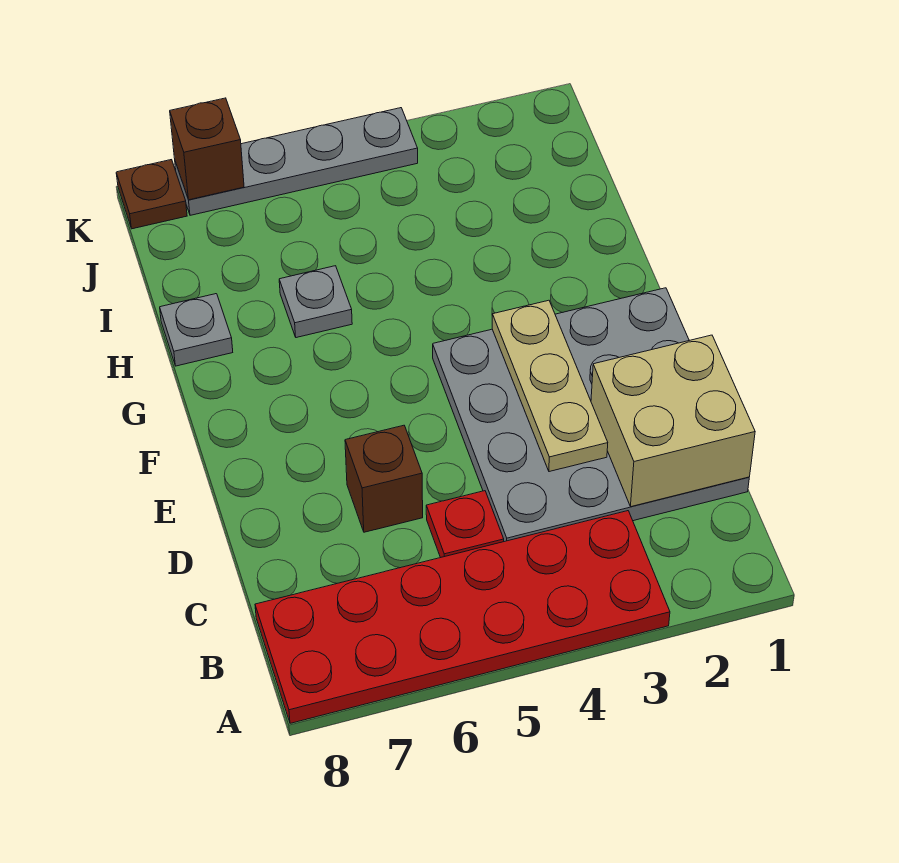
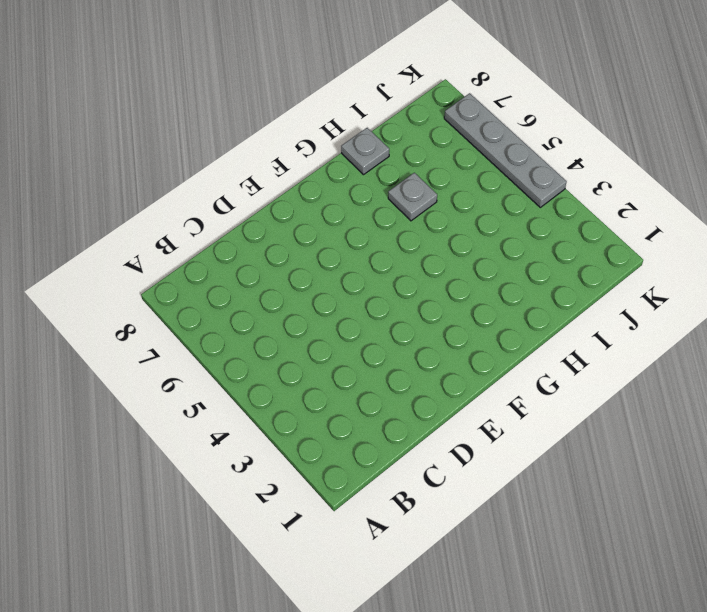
none -> red 2x6 plate [255,511,670,723]
none -> grey 4x4 plate [433,288,749,542]

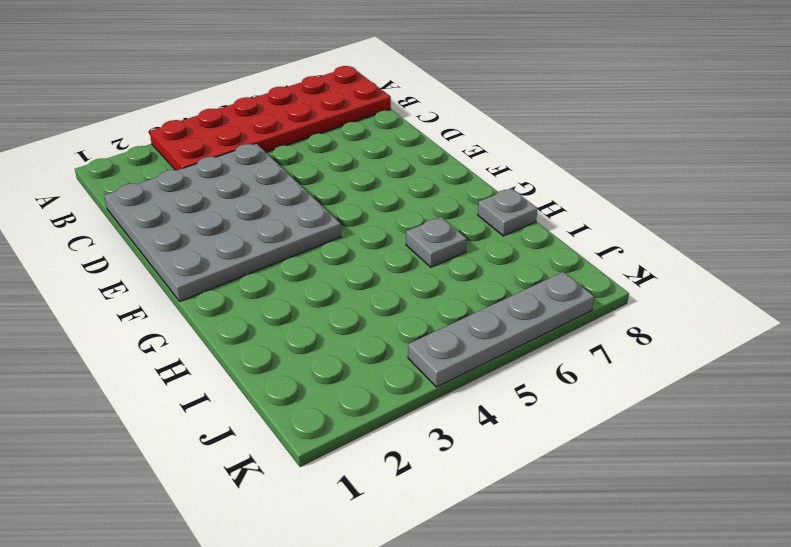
none -> red 1x1 plate [426,491,504,558]
none -> brown 1x1 brick [345,425,423,532]

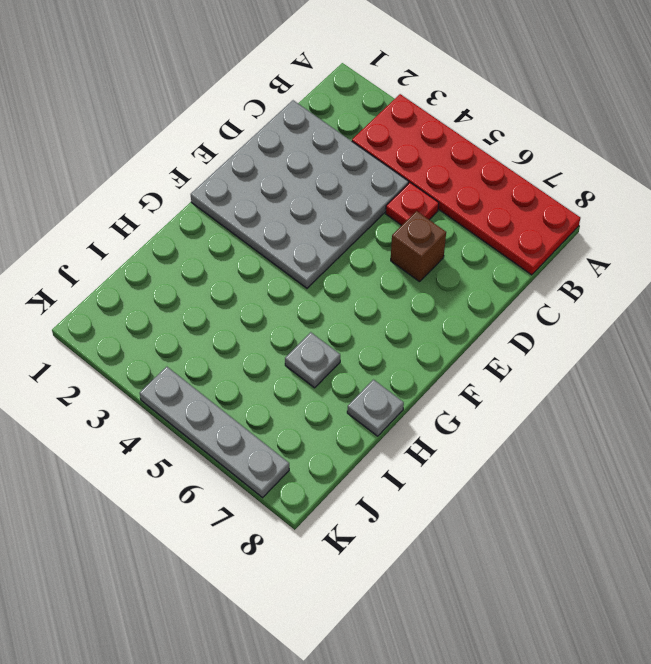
none -> brown 1x1 plate [116,160,187,229]
none -> tan 2x2 brick [591,335,755,507]

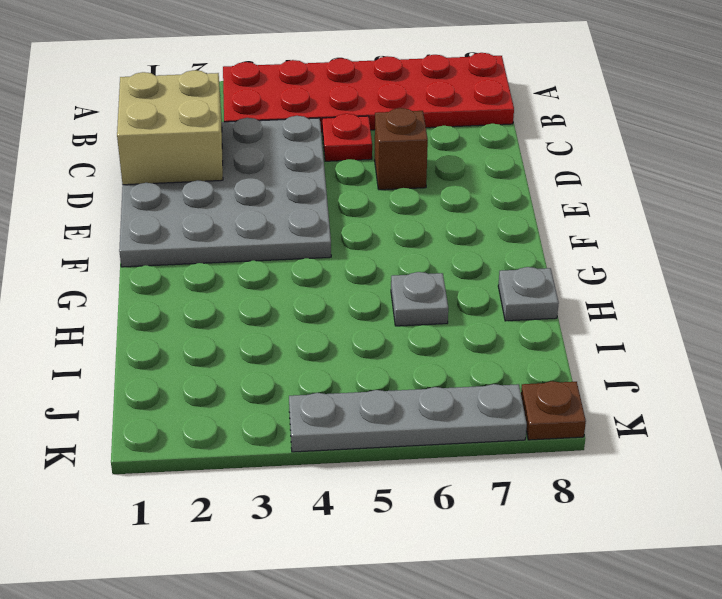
none -> tan 1x3 plate [492,300,608,472]
none -> brown 1x1 brick [170,98,244,200]

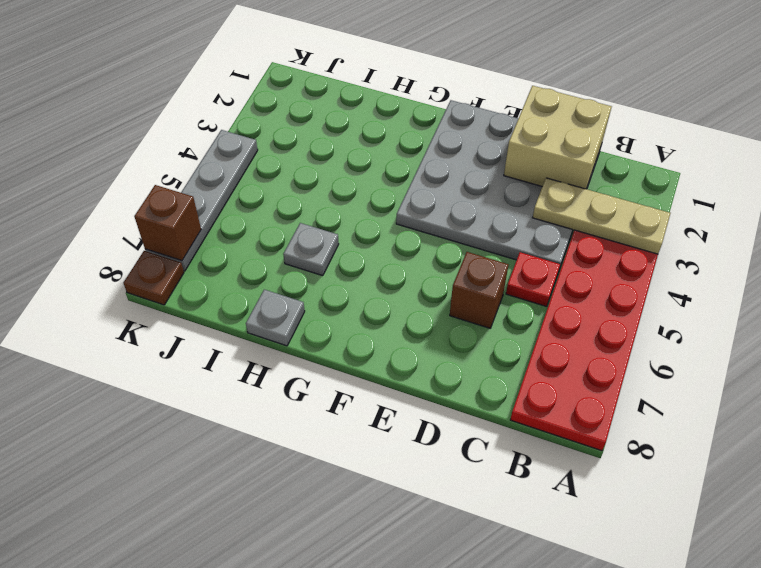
tan 1x3 plate [533,178,671,254] -> tan 1x3 plate moved to [492,300,608,472]

